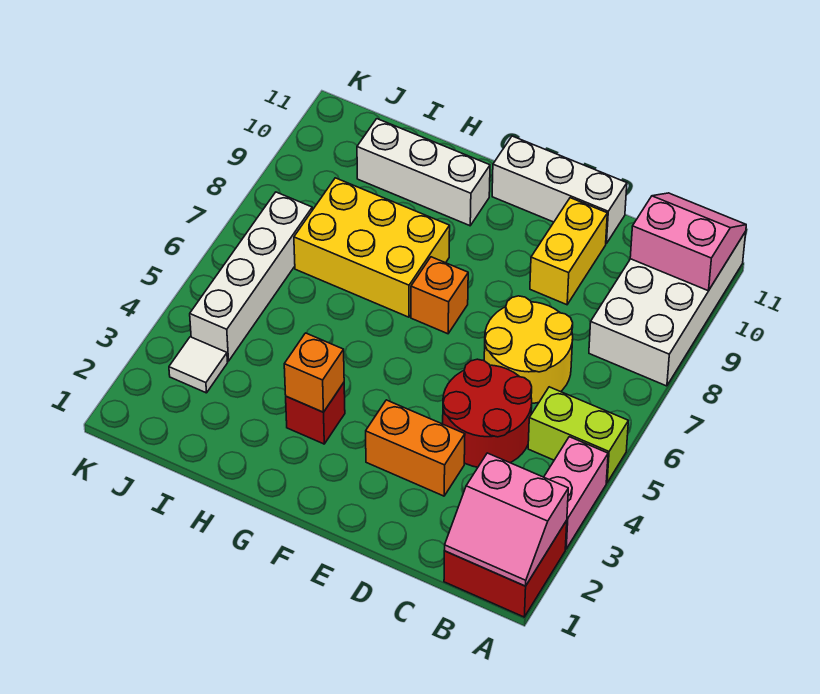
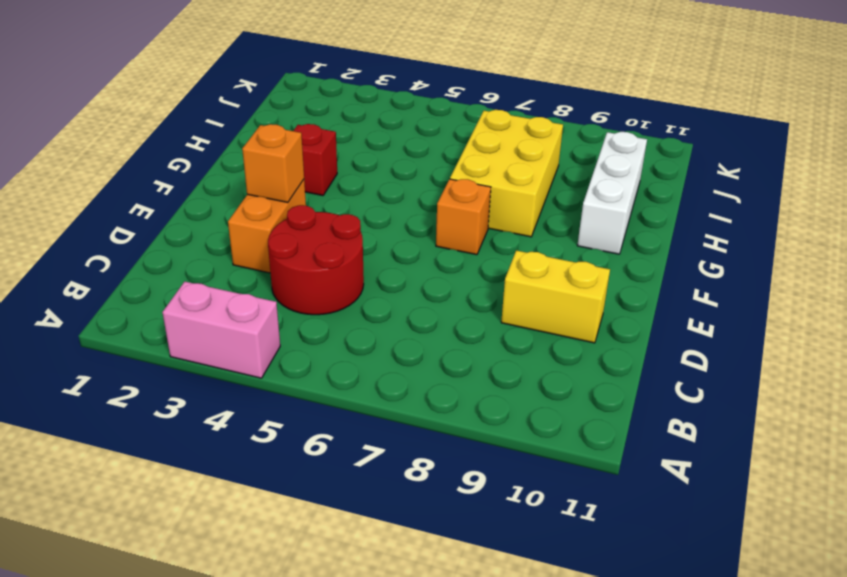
orange 1x1 brick [242,124,304,203] -> orange 1x1 brick moved to [284,333,344,412]
none -> red 2x2 brick [444,520,567,617]
none -> lime 1x2 brick [528,387,628,483]
none -> white 2x4 brick [589,232,746,386]

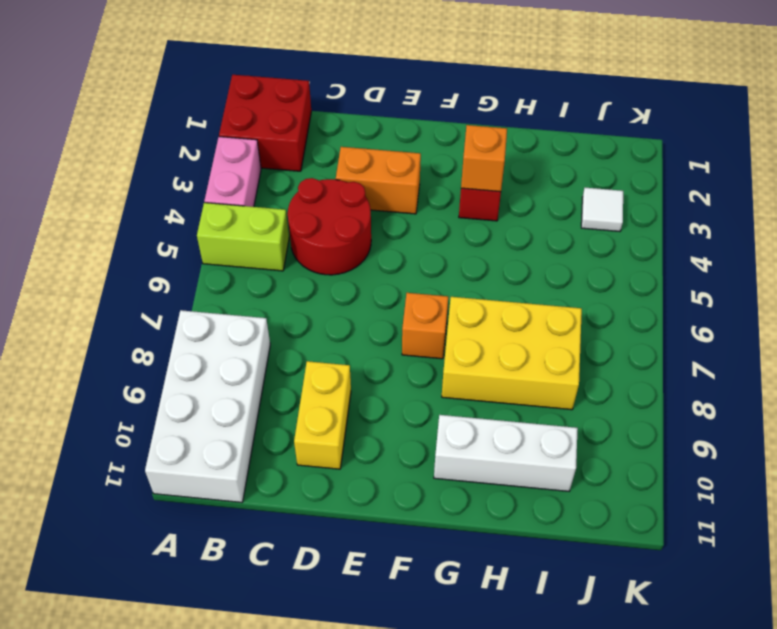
none -> yellow 2x2 round brick [484,296,573,403]
none -> white 1x3 brick [492,136,627,244]
none -> white 1x4 brick [190,192,312,361]

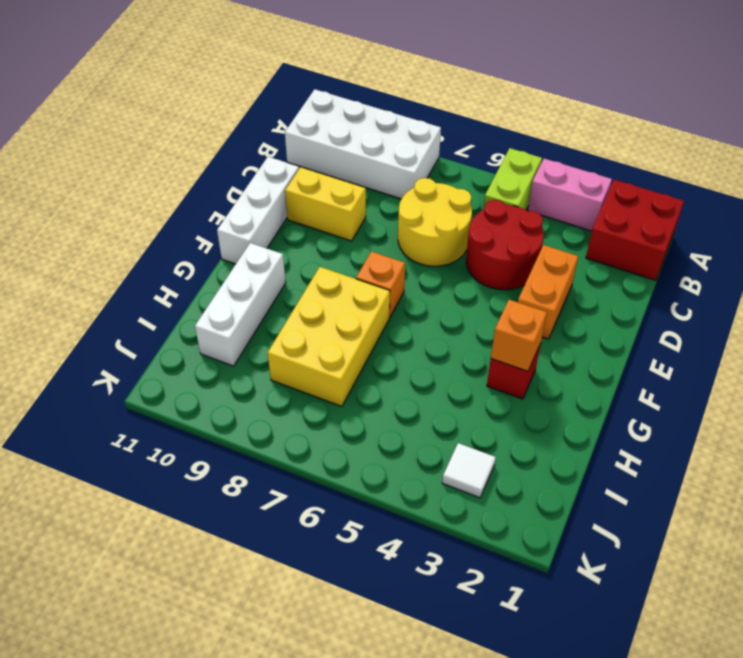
none -> white 1x4 brick [190,192,312,361]
none -> pink 2x2 slope [444,453,568,586]
none -> pink 2x2 slope [630,193,746,291]

